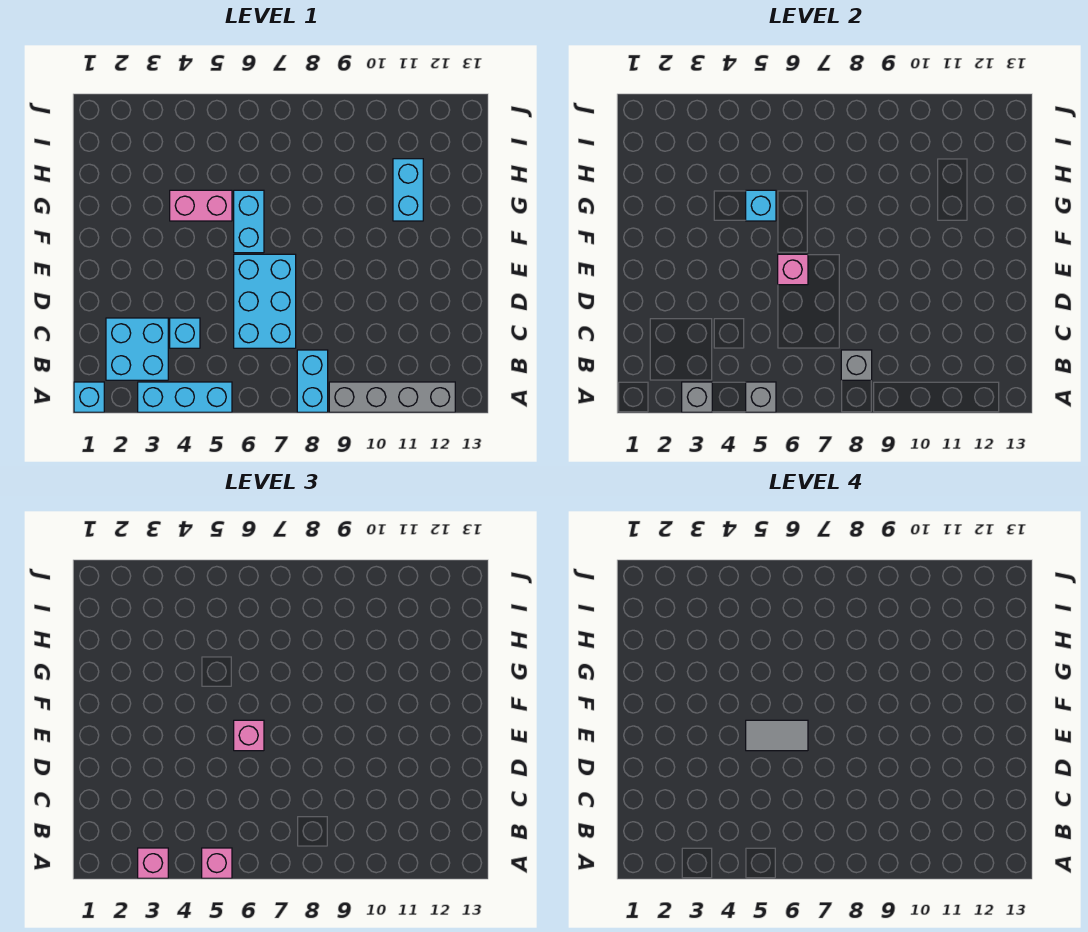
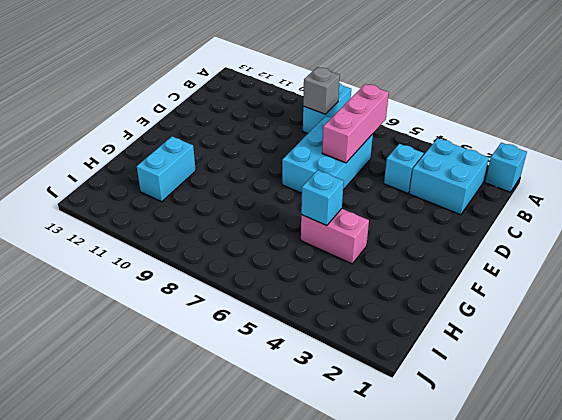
pink 1x3 brick [322,84,389,163] -> none
none -> cyan 1x3 brick [138,382,232,412]
none -> grey 1x4 brick [329,382,455,412]
none -> cyan 1x2 brick [234,190,264,253]

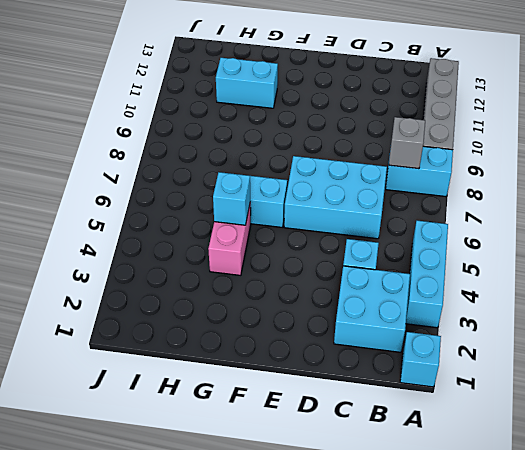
none -> grey 1x1 brick [682,382,712,412]
none -> grey 1x1 brick [746,382,776,412]
none -> pink 1x1 brick [778,254,808,285]

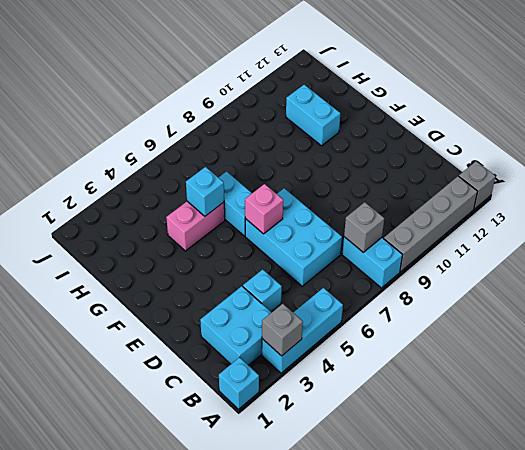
grey 1x1 brick [459,161,496,209] -> grey 1x1 brick moved to [746,382,776,412]
none -> pink 1x1 brick [138,848,168,878]
none -> pink 1x1 brick [202,848,232,878]
none -> pink 1x1 brick [234,720,264,751]

